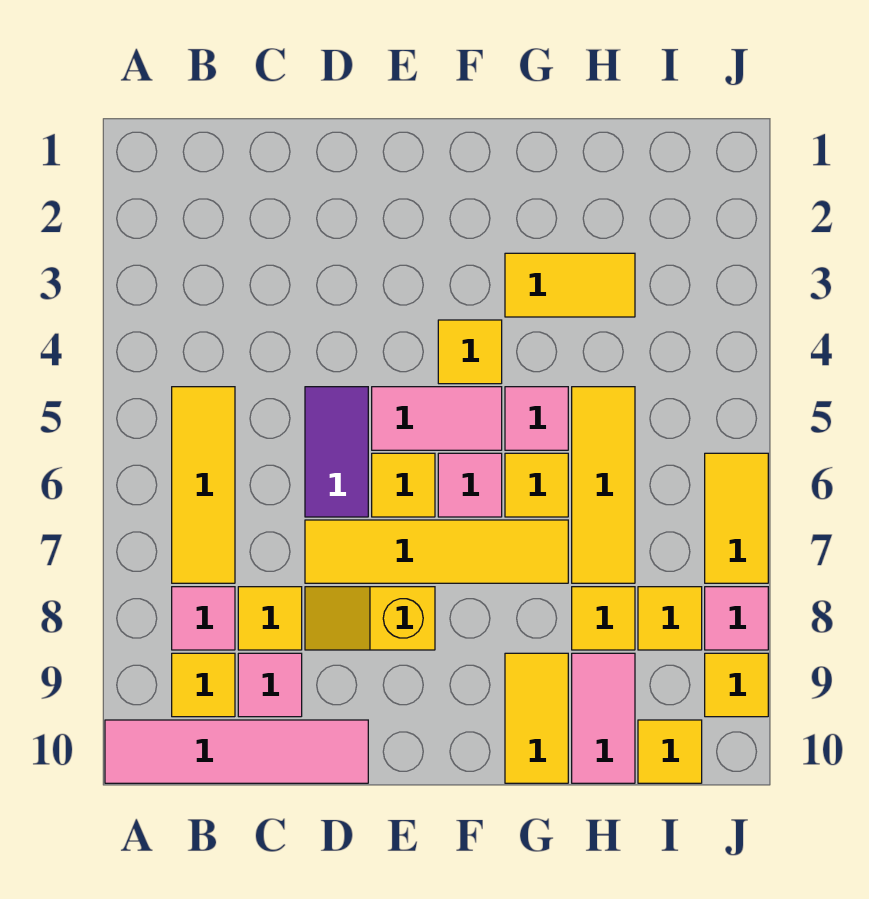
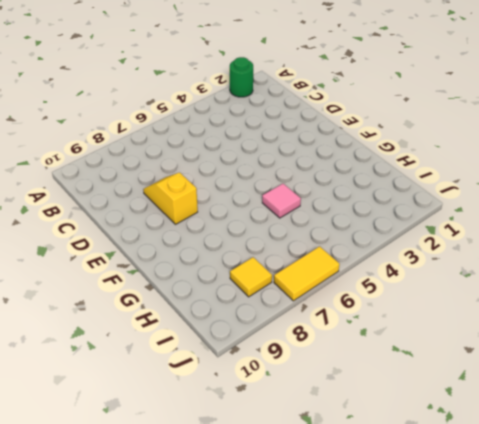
green 1x1 round brick [230,57,253,97] -> none
none -> pink 1x4 tile [105,720,368,783]
none -> yellow 1x3 tile [172,387,235,583]
none -> pink 1x1 tile [172,587,235,650]

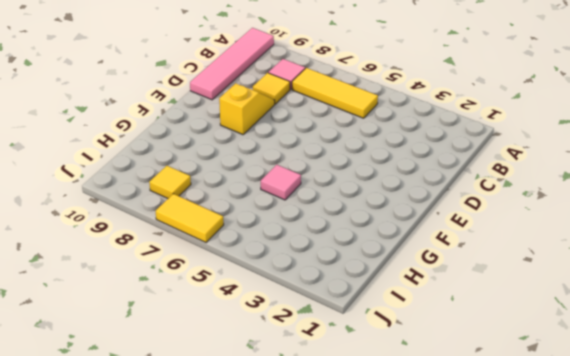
none -> yellow 1x1 tile [172,653,235,717]
none -> pink 1x1 tile [238,653,302,717]
none -> purple 1x2 tile [305,387,368,517]

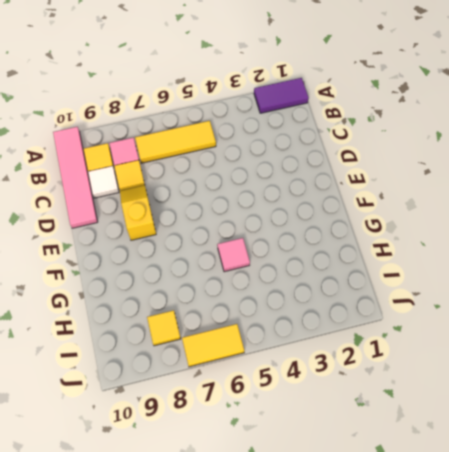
purple 1x2 tile [254,78,309,113] -> purple 1x2 tile moved to [305,387,368,517]
white 1x1 tile [88,166,119,198] -> pink 1x1 tile [238,653,302,717]
none -> yellow 1x4 tile [305,520,568,583]
none -> pink 1x2 tile [372,387,502,450]
none -> yellow 1x1 tile [372,453,435,517]

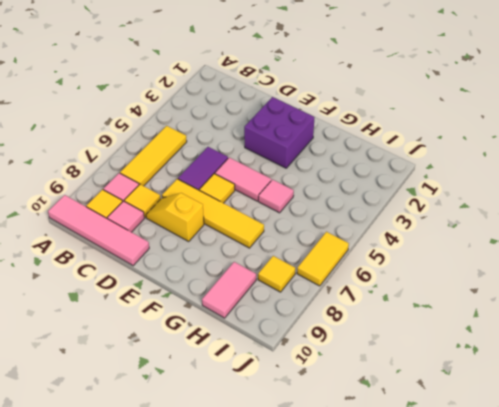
purple 2x2 brick [244,97,315,168] -> none
none -> yellow 1x1 tile [438,320,502,384]
none -> pink 1x1 tile [438,453,502,517]
none -> yellow 1x2 tile [505,253,635,317]

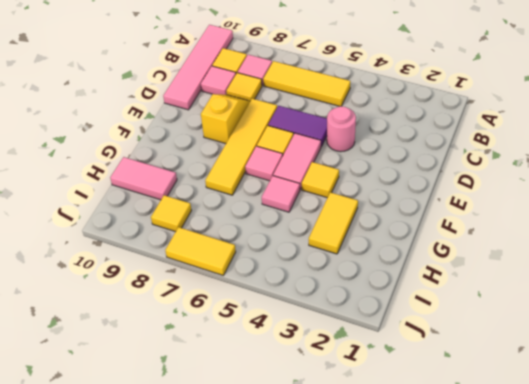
pink 1x1 round brick [327,106,356,152] -> none
none -> yellow 1x1 tile [505,453,568,517]
none -> yellow 1x2 tile [505,653,568,783]
none -> yellow 1x3 tile [572,387,635,583]

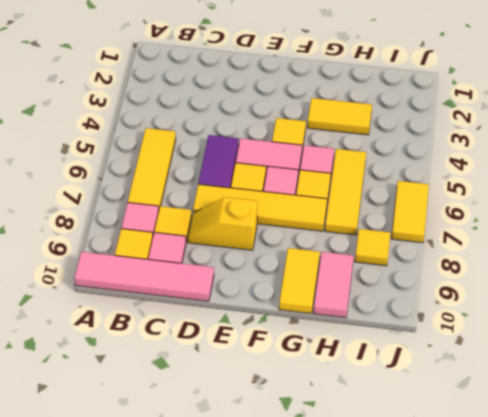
none -> yellow 1x1 tile [572,587,635,650]
none -> yellow 1x1 tile [638,720,702,783]
none -> pink 1x1 tile [705,587,768,650]

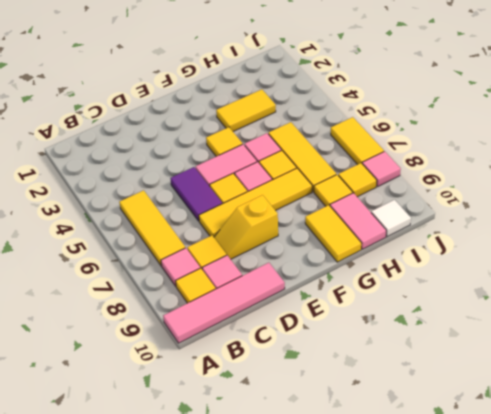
white 1x1 tile [371,200,411,237] -> yellow 1x1 tile [638,720,702,783]
none -> yellow 1x1 tile [705,653,768,717]

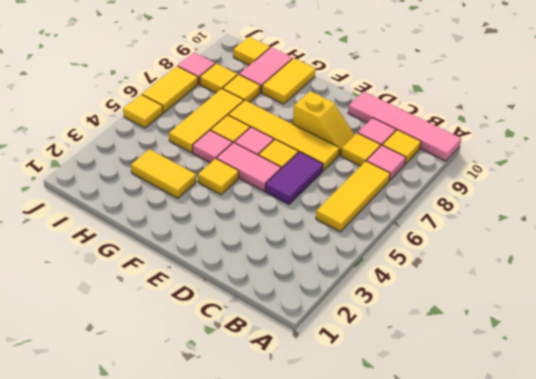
yellow 1x1 tile [123,95,163,128] -> yellow 1x1 tile moved to [705,653,768,717]

